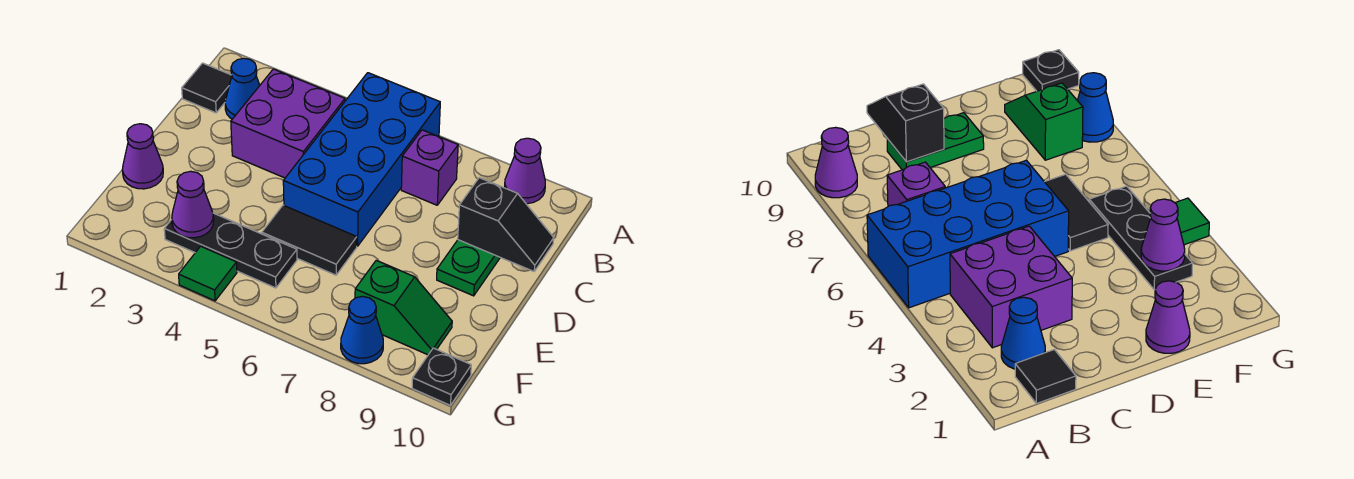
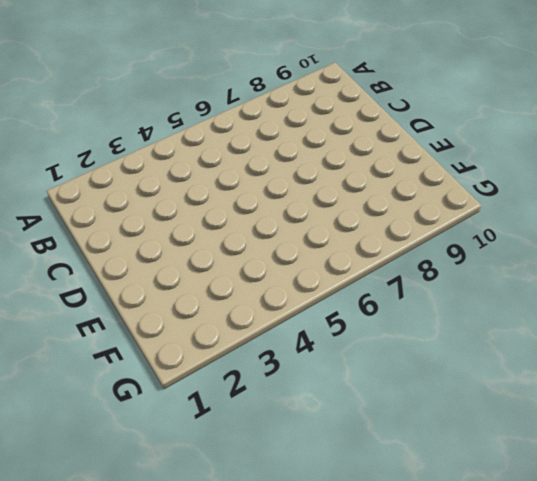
none -> blue 2x4 brick [283,73,440,246]
none -> purple 1x1 cone [505,138,545,204]
none -> black 1x1 tile [182,63,232,113]

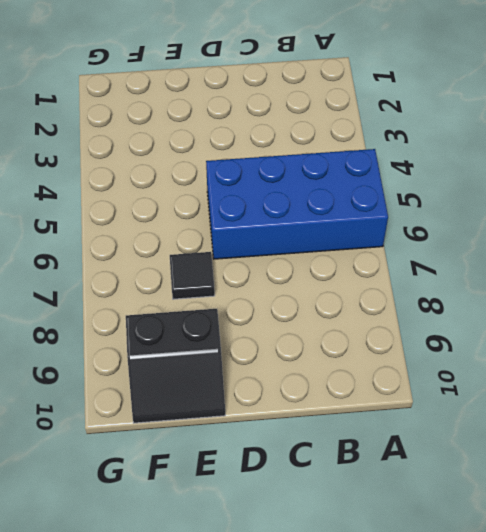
black 1x1 tile [170,252,215,299] -> black 1x1 tile moved to [182,63,232,113]
black 2x2 slope [126,309,225,423] -> green 1x2 slope [355,260,452,355]
none -> purple 1x1 cone [505,138,545,204]
none -> blue 1x1 cone [225,58,260,119]
none -> purple 2x2 brick [231,69,345,178]

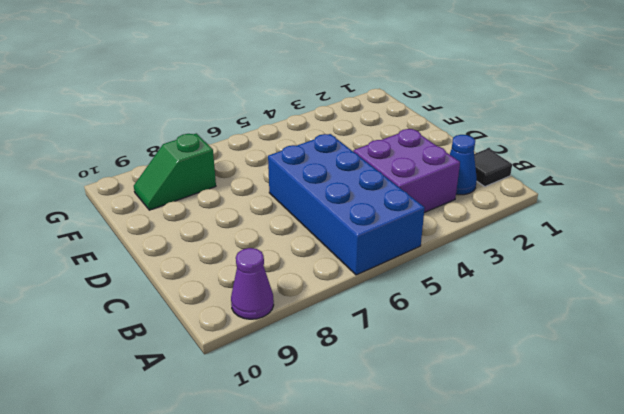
none -> purple 1x1 brick [401,130,458,205]
none -> green 1x2 plate [437,240,500,296]
none -> purple 1x1 cone [122,124,163,189]

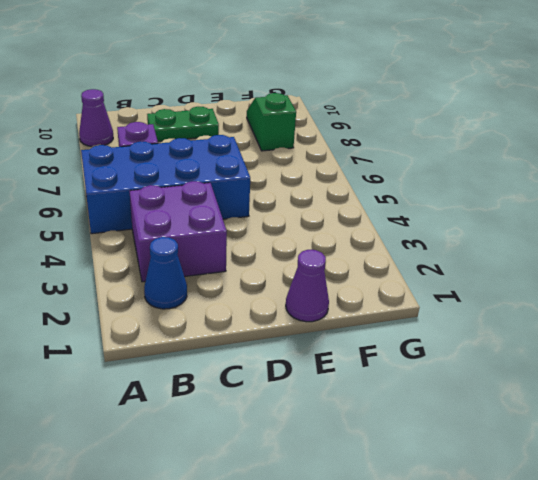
none -> black 1x1 tile [182,63,232,113]
none -> black 1x2 tile [262,205,357,275]
none -> black 1x3 plate [164,213,297,288]

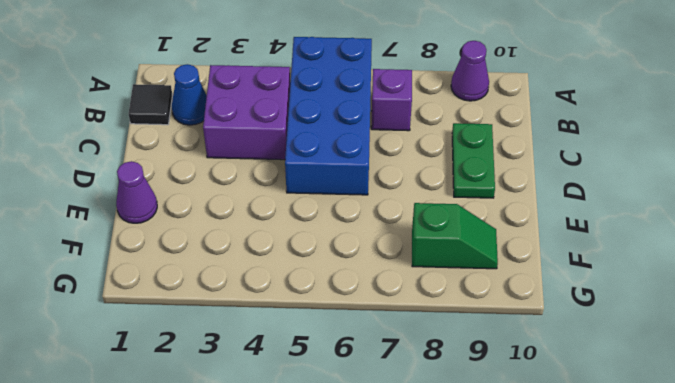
none -> black 1x2 tile [262,205,357,275]
none -> black 1x3 plate [164,213,297,288]
none -> green 1x1 tile [179,246,237,301]

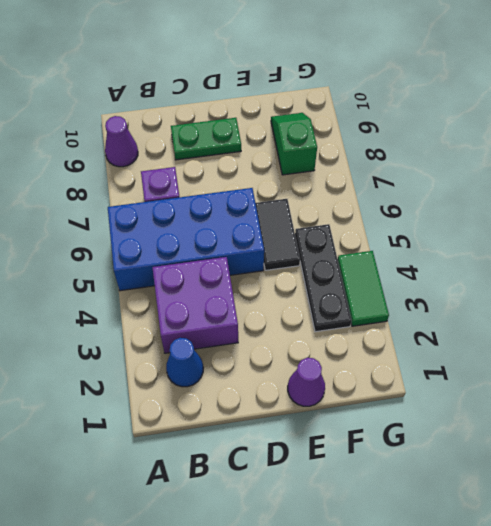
green 1x2 tile [338,251,389,326] -> green 1x1 tile [179,246,237,301]
none -> black 1x1 tile [182,63,232,113]
none -> blue 1x1 cone [341,296,383,364]
none -> black 1x1 plate [412,348,471,405]

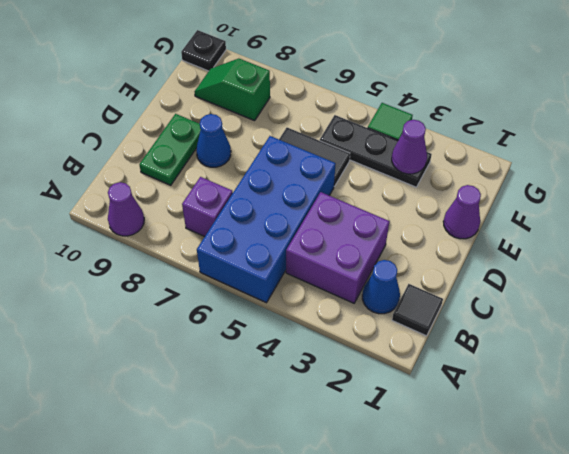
blue 1x1 cone [196,114,231,167] -> blue 1x1 cone moved to [341,296,383,364]
none -> black 1x2 slope [458,178,554,271]

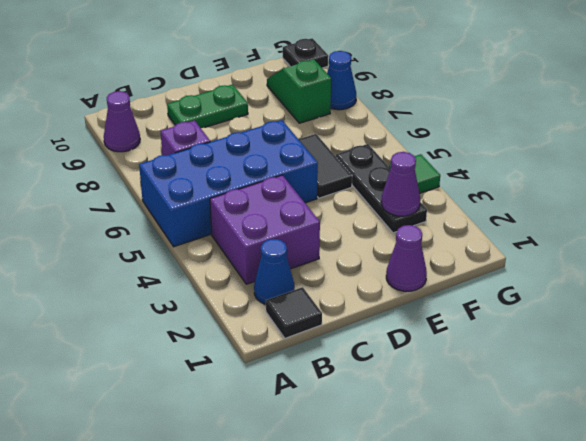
none -> black 1x2 slope [458,178,554,271]

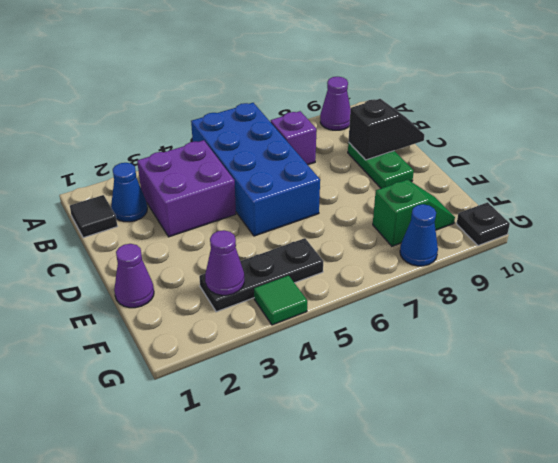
none -> black 1x2 tile [262,205,357,275]

